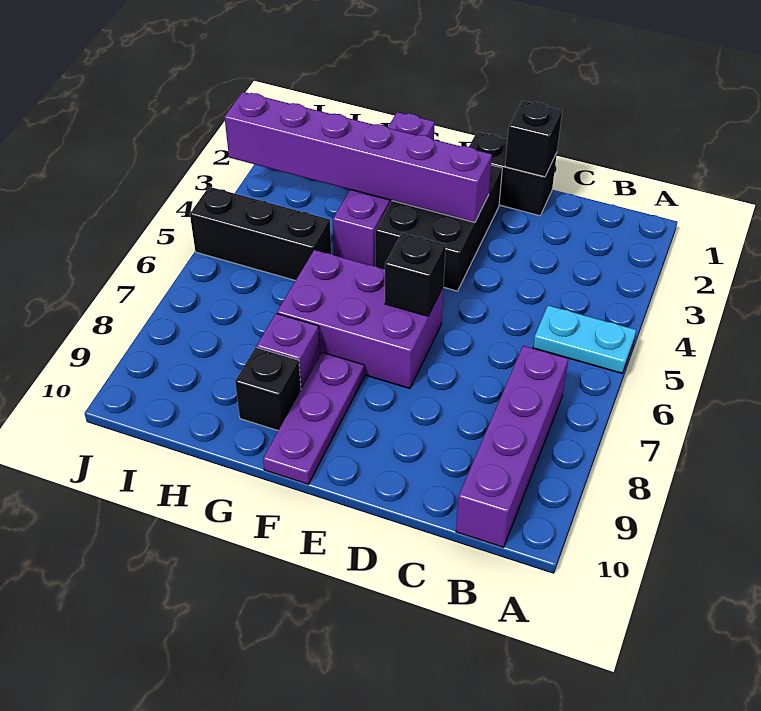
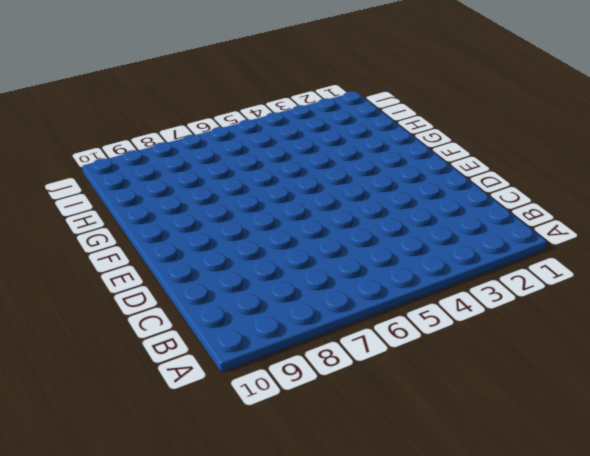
none -> cyan 1x2 plate [533,306,636,373]
none -> purple 1x4 brick [456,346,568,547]
none -> black 1x2 brick [469,132,557,216]

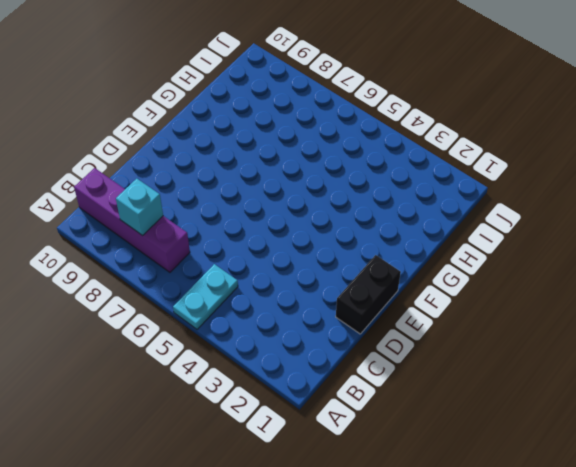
cyan 1x1 brick [116,179,163,236] -> none
none -> black 2x3 brick [375,165,502,291]
none -> purple 2x3 brick [277,250,444,388]
none -> purple 1x3 plate [263,352,364,484]

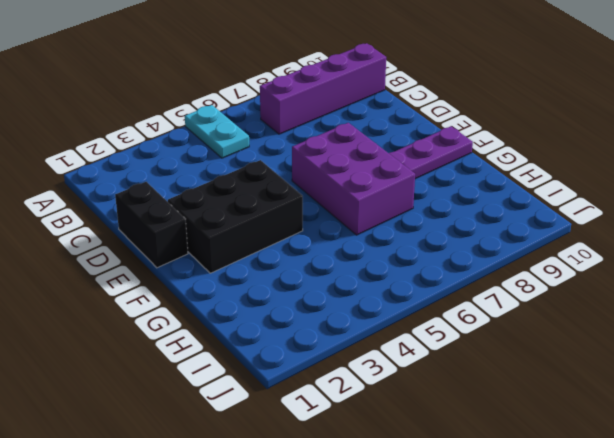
none -> purple 1x4 brick [333,112,435,266]
none -> purple 1x1 brick [256,314,320,389]
none -> black 1x1 brick [235,347,301,430]

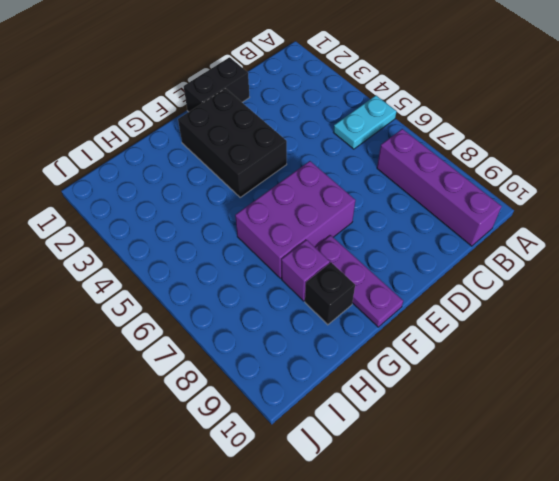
none -> purple 1x4 brick [333,112,435,266]
none -> black 1x3 brick [190,187,331,280]
none -> black 1x1 brick [505,101,562,177]

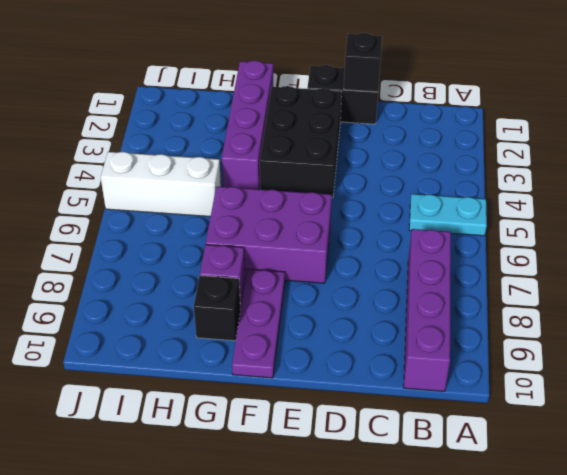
white 1x3 brick [101,152,221,217] -> black 1x3 brick [190,187,331,280]
none -> purple 1x6 brick [225,92,492,222]
none -> black 1x1 brick [385,233,446,316]

